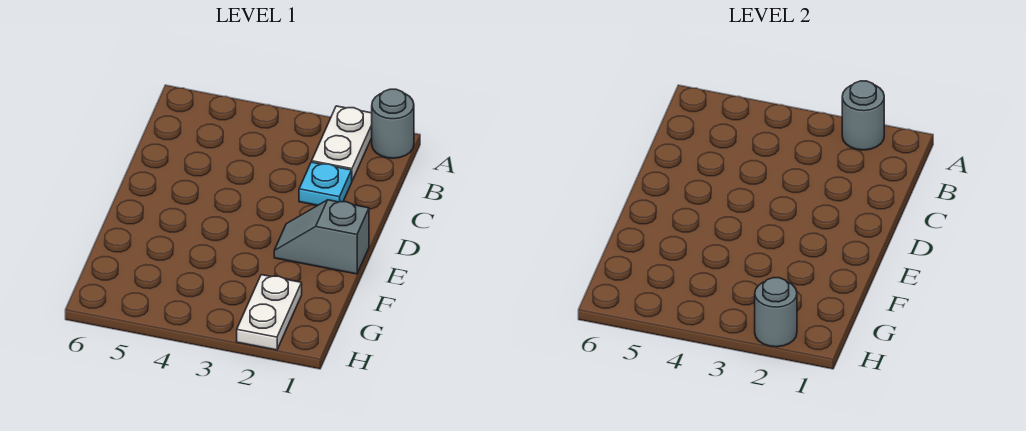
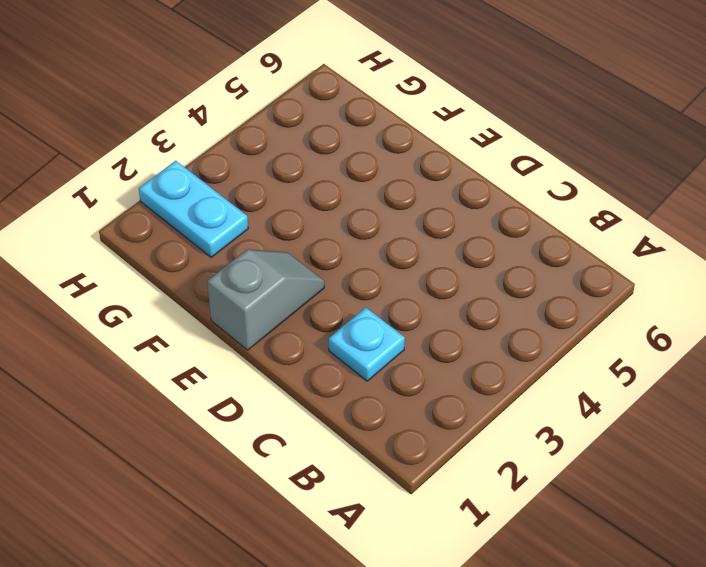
cyan 1x2 plate [139,161,248,257] -> white 1x2 plate [237,275,302,350]
none -> grey 1x1 round brick [372,89,414,158]
none -> white 1x2 plate [312,106,372,181]

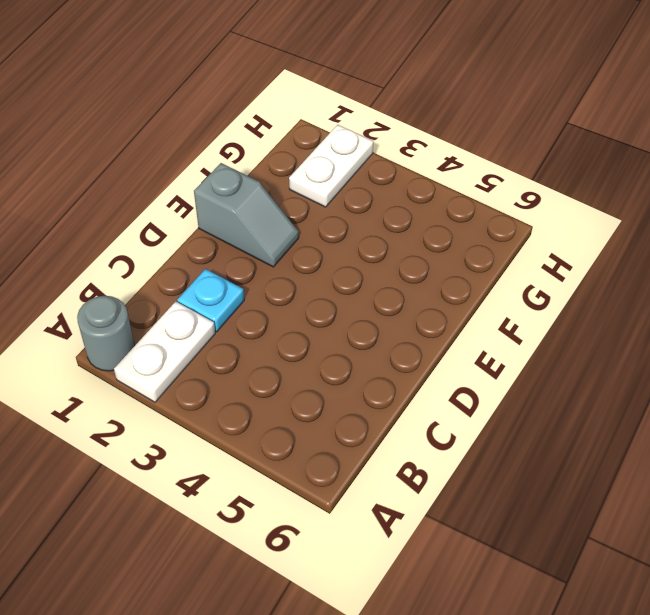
none -> grey 1x1 round brick [842,81,884,150]
none -> grey 1x1 round brick [755,278,797,347]

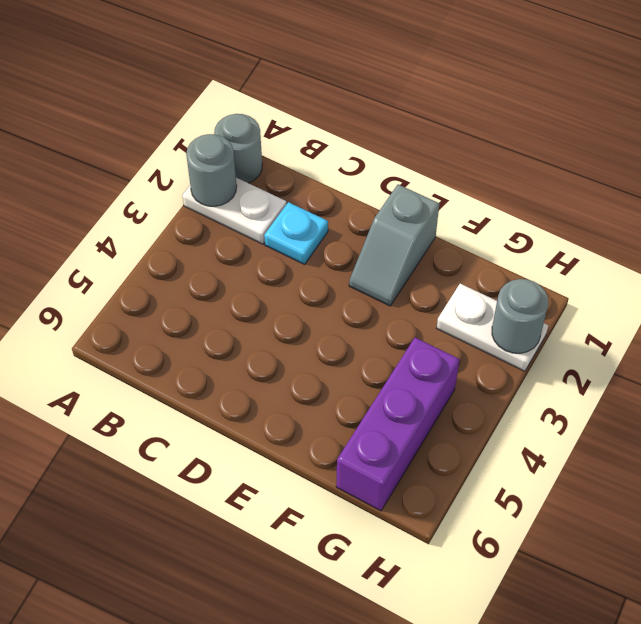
purple 1x3 brick [336,338,460,511] -> none

